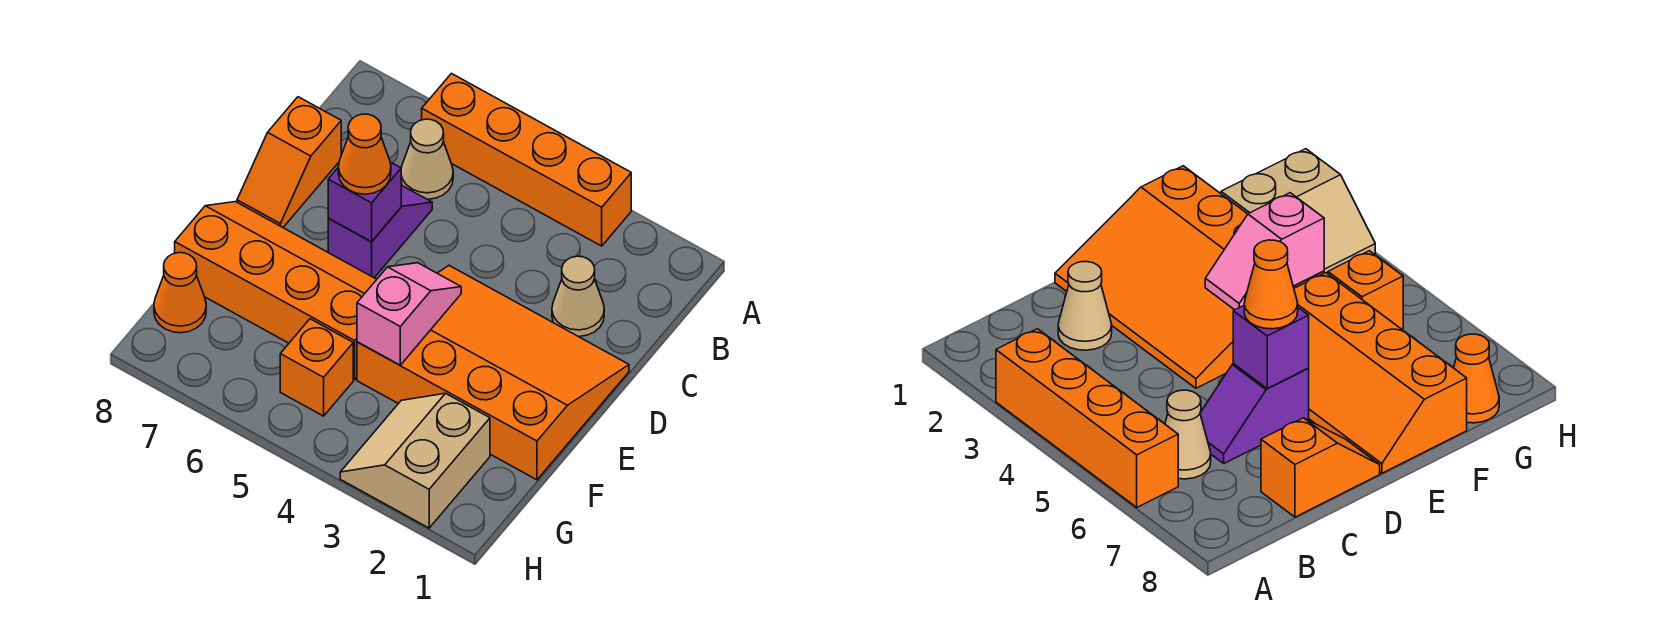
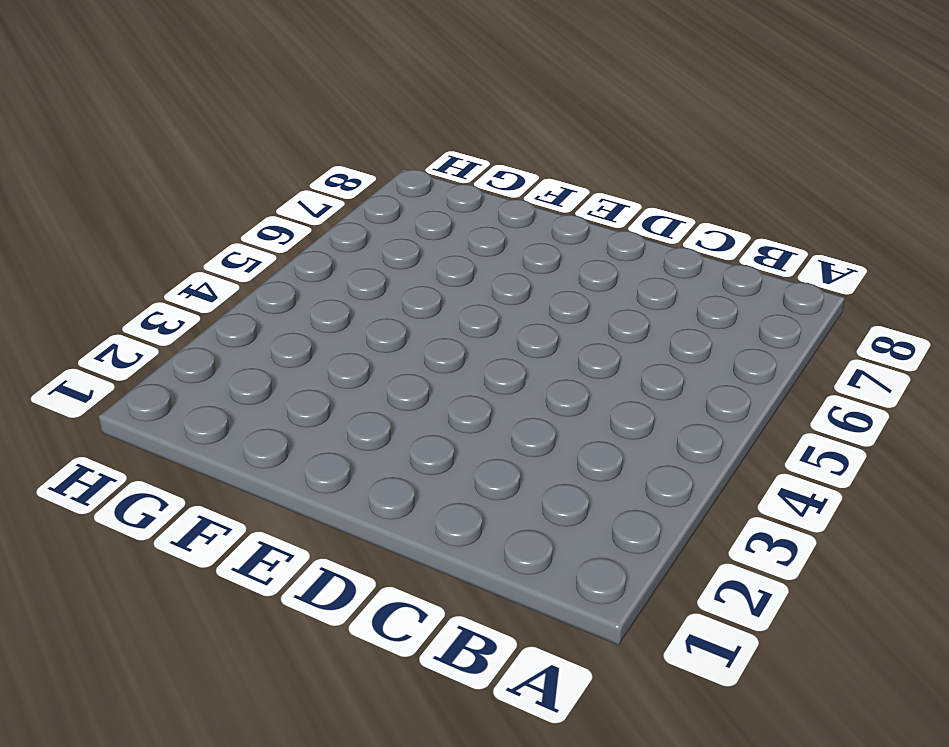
none -> orange 1x4 brick [422,74,631,246]
none -> tan 1x1 cone [401,119,453,199]
none -> tan 1x1 cone [552,256,604,337]

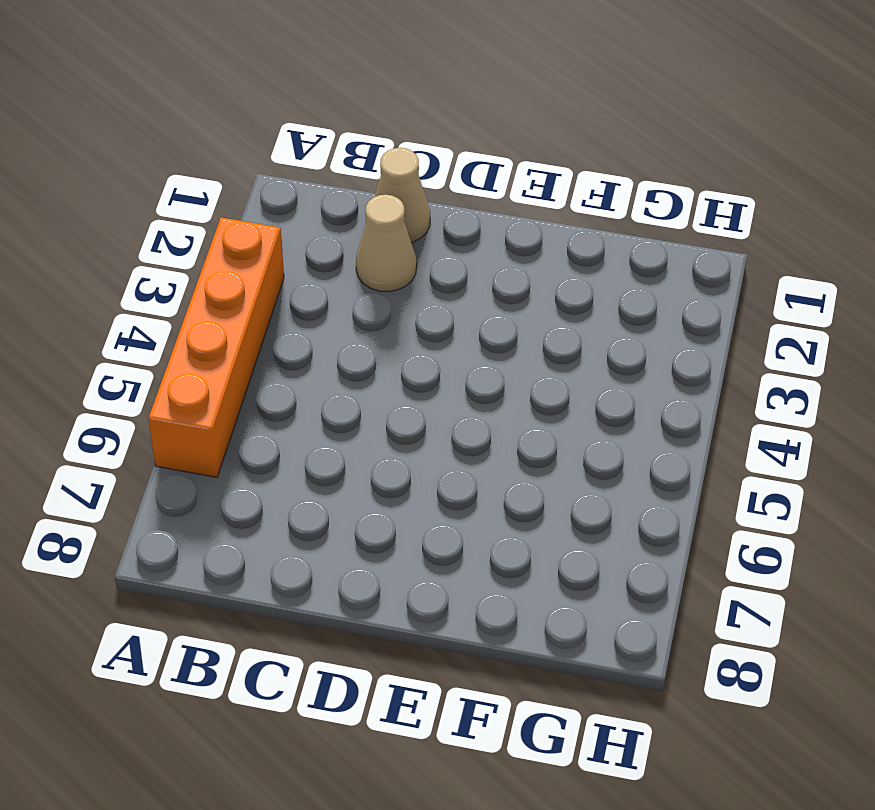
tan 1x1 cone [375,148,430,243] -> tan 1x1 cone moved to [401,119,453,199]
none -> purple 1x2 slope [328,185,432,278]
none -> orange 1x2 slope [237,97,341,227]
none -> orange 3x4 slope [357,266,629,480]

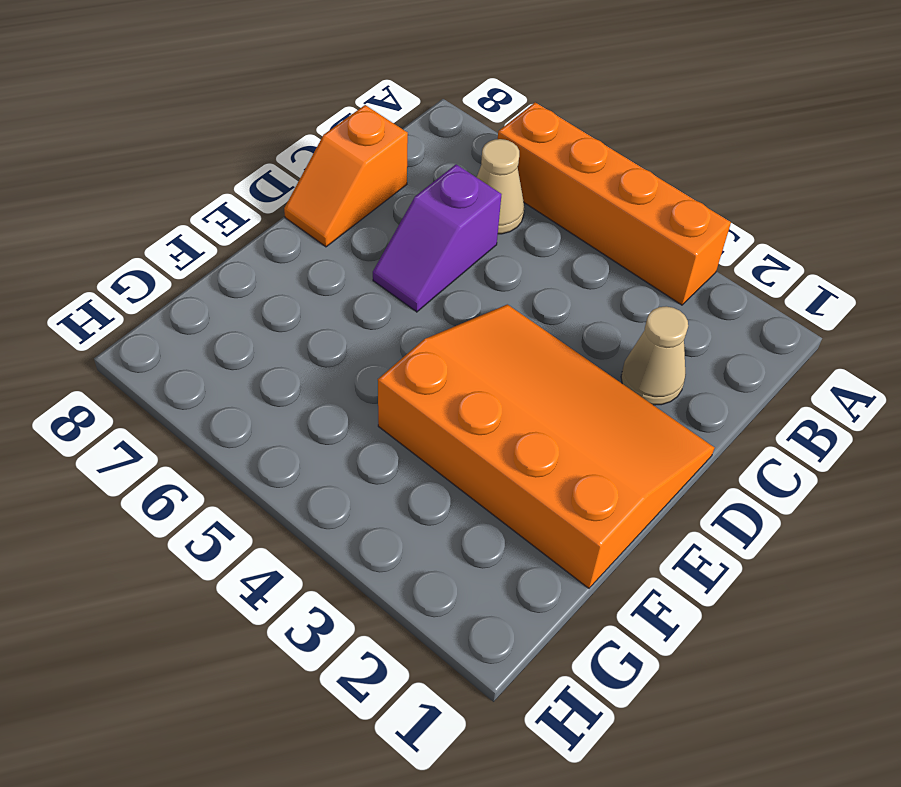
purple 1x2 slope [373,164,502,312] -> purple 1x2 slope turned to [328,185,432,278]
none -> orange 2x4 slope [175,202,377,379]
none -> tan 2x2 slope [340,393,490,528]
none -> orange 1x1 brick [280,319,353,416]

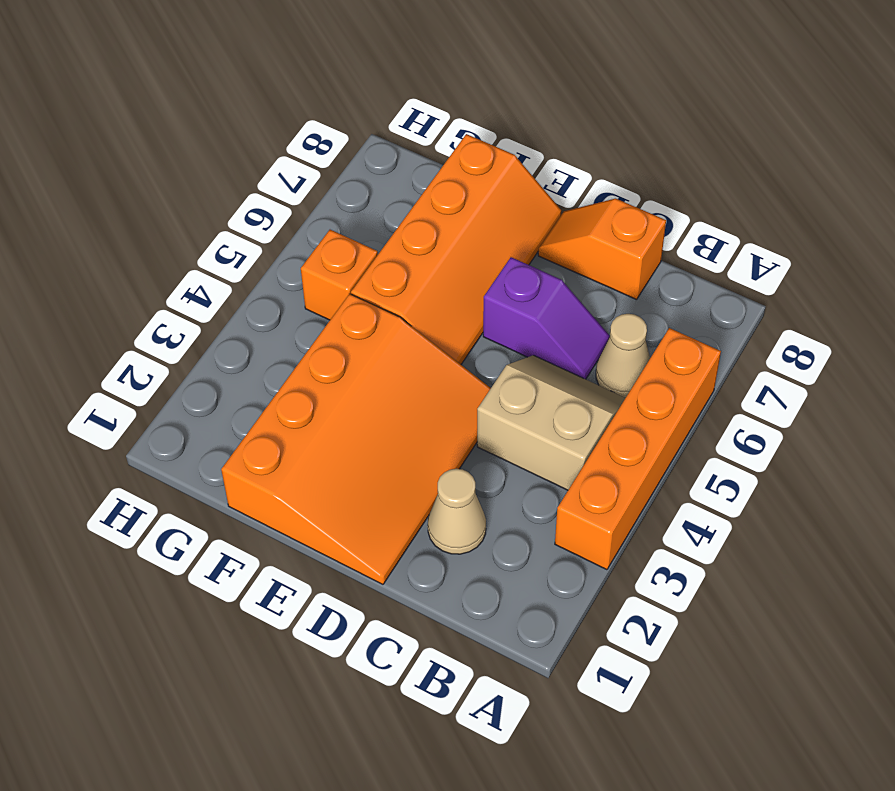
tan 2x2 slope [477,355,625,490] -> tan 2x2 slope moved to [340,393,490,528]
none -> orange 1x1 cone [154,253,206,333]
none -> purple 1x1 brick [328,162,401,242]
none -> pink 1x2 slope [357,263,461,365]

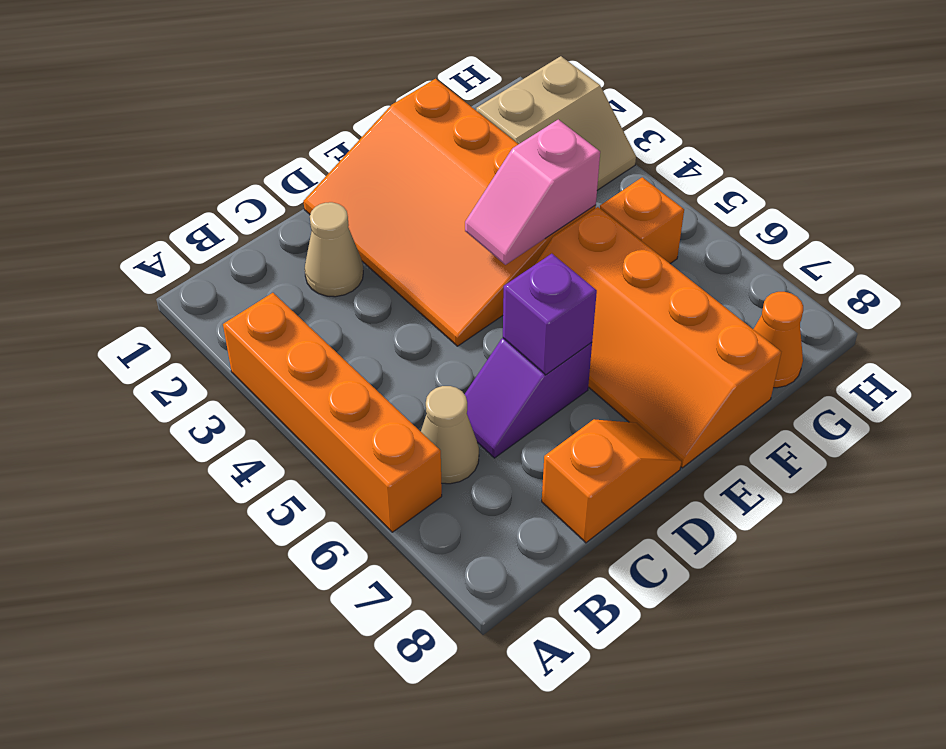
none -> orange 1x1 cone [338,114,391,194]

